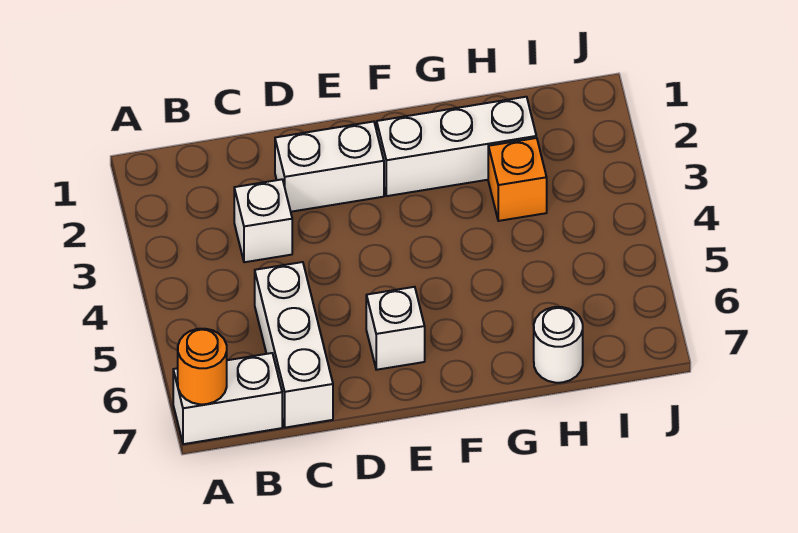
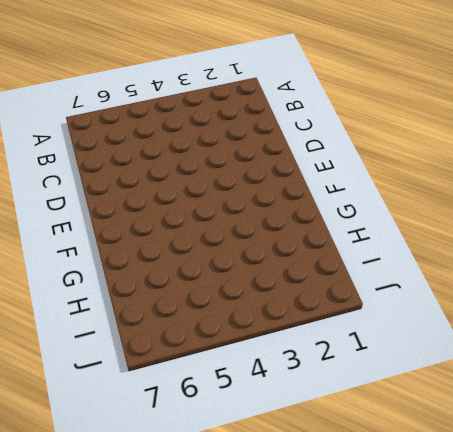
none -> white 1x2 brick [173,353,282,444]
none -> white 1x1 brick [234,179,292,262]

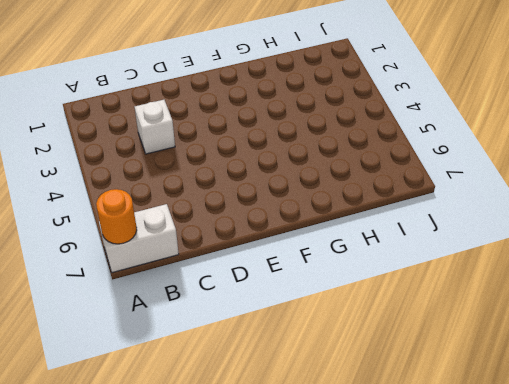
none -> white 1x3 brick [255,262,333,428]
none -> white 1x2 brick [275,122,384,212]

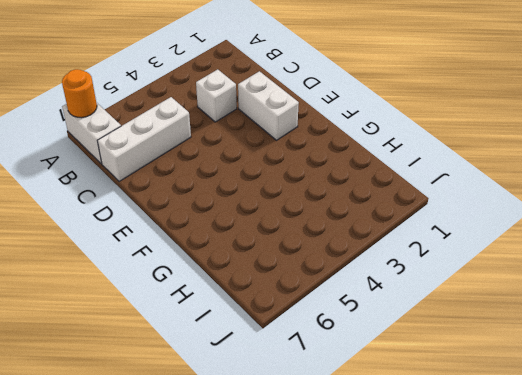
none -> white 1x1 brick [366,287,425,370]
none -> white 1x3 brick [377,97,536,196]

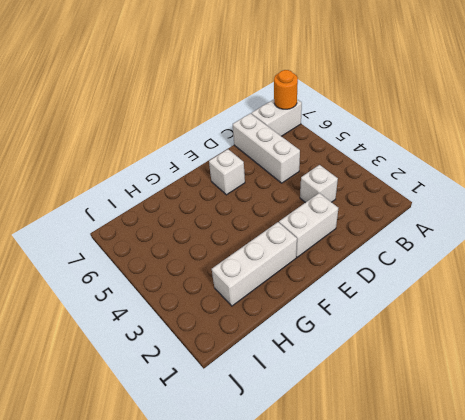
none -> orange 1x1 brick [488,138,547,221]
none -> white 1x1 round brick [534,307,583,383]

